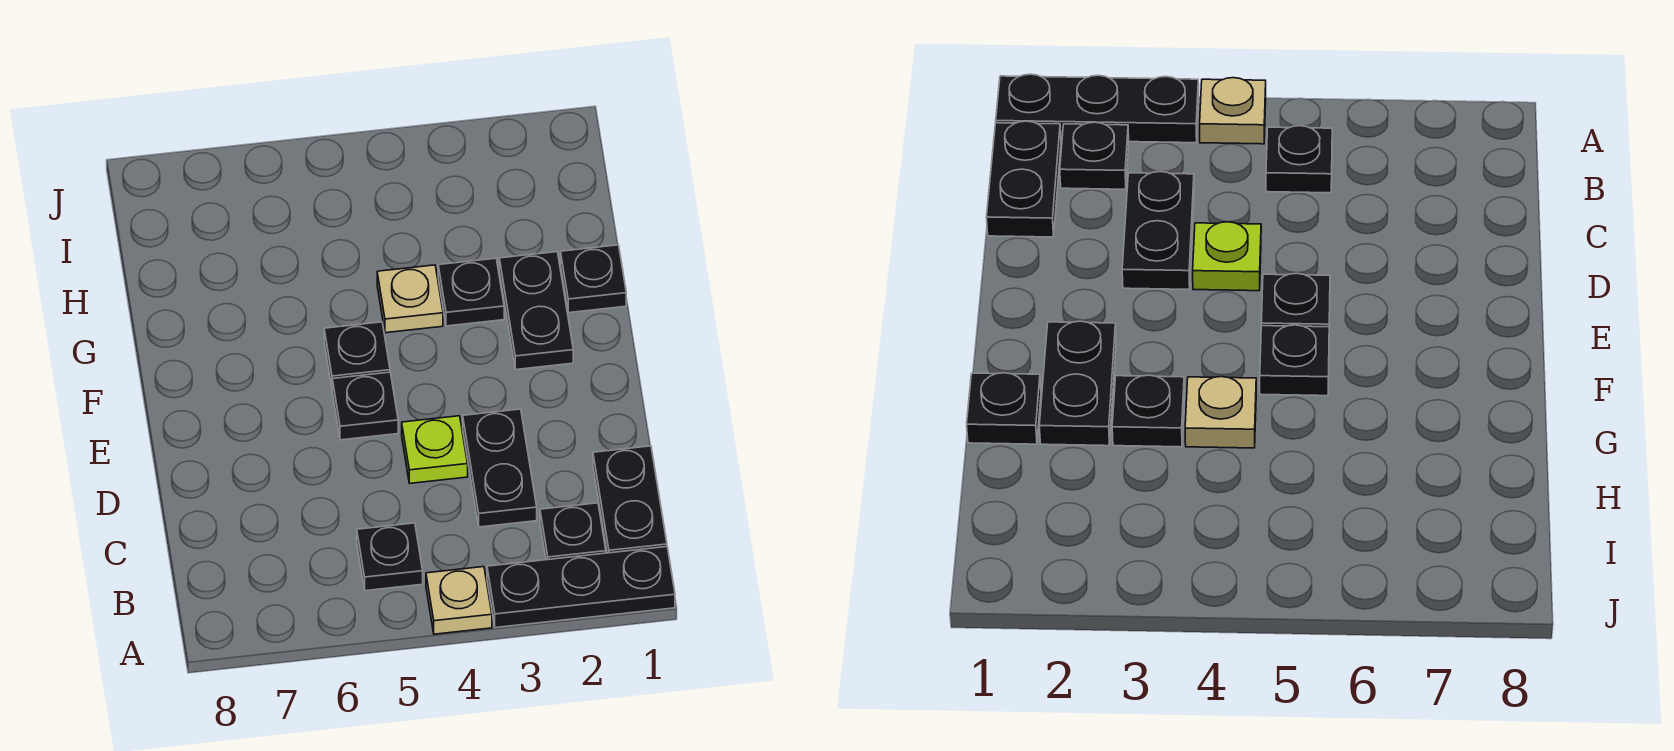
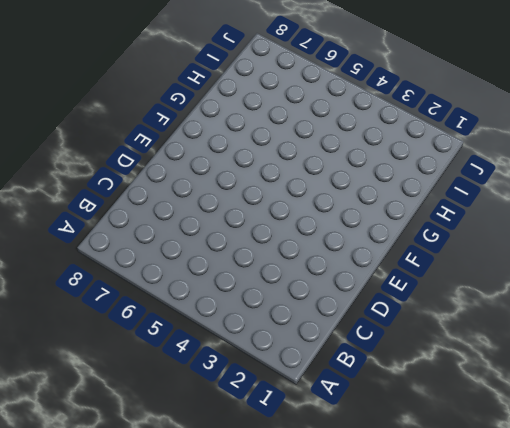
none -> black 1x3 plate [487,547,675,628]
none -> tan 1x1 plate [426,567,492,634]
none -> black 1x2 plate [593,446,667,553]

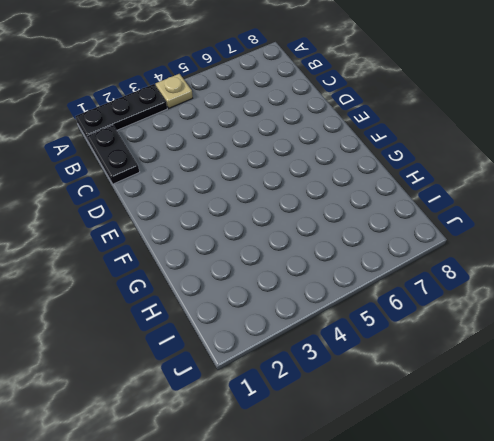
none -> black 1x1 plate [540,503,606,560]
none -> black 1x1 plate [357,523,423,591]
none -> black 1x2 plate [463,409,537,527]

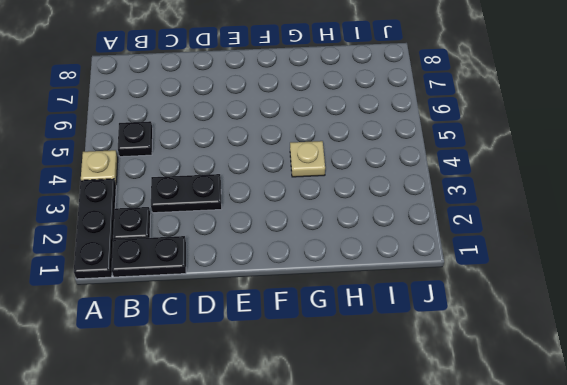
none -> lime 1x1 plate [402,416,468,483]
none -> black 1x1 plate [332,372,398,440]
none -> black 1x2 plate [499,252,573,370]

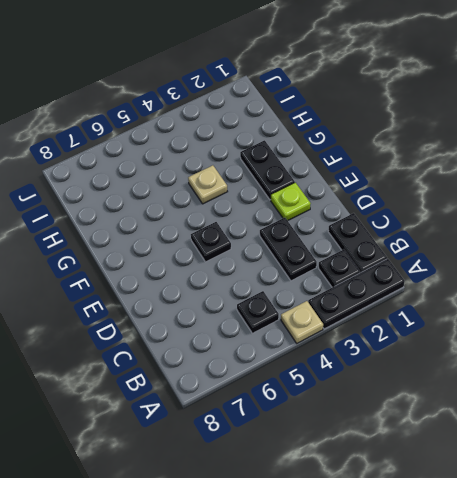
lime 1x1 plate [271,183,311,221] -> lime 1x1 plate moved to [402,416,468,483]
none -> black 1x1 plate [324,322,390,387]
none -> black 1x1 plate [561,245,626,313]
none -> black 1x1 plate [438,258,504,326]

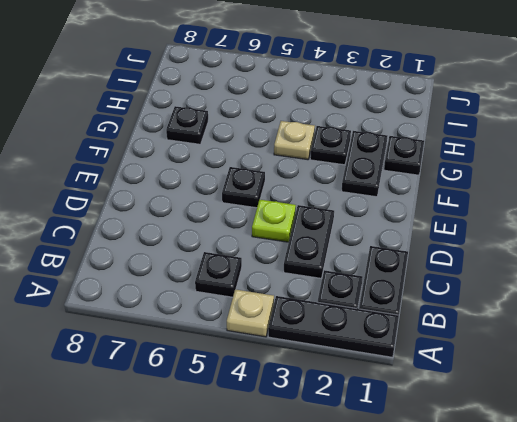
black 1x1 plate [166,106,208,144] -> black 1x1 plate moved to [324,322,390,387]

